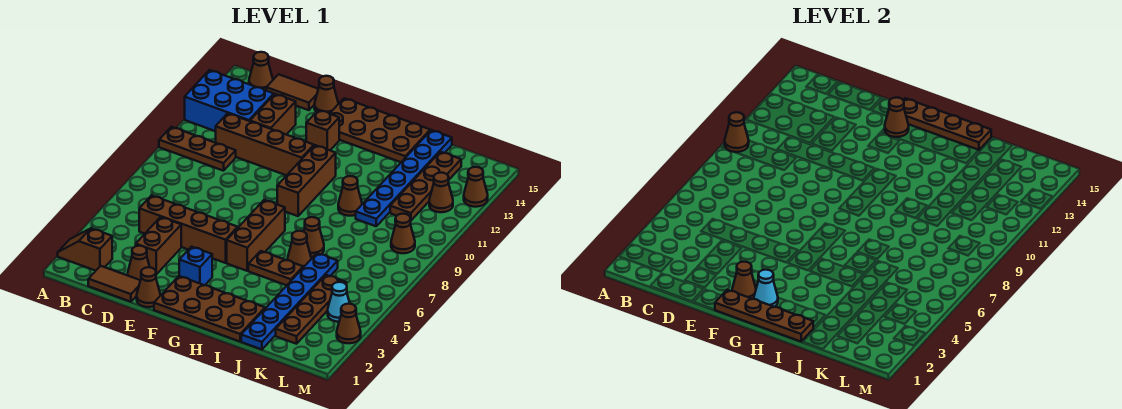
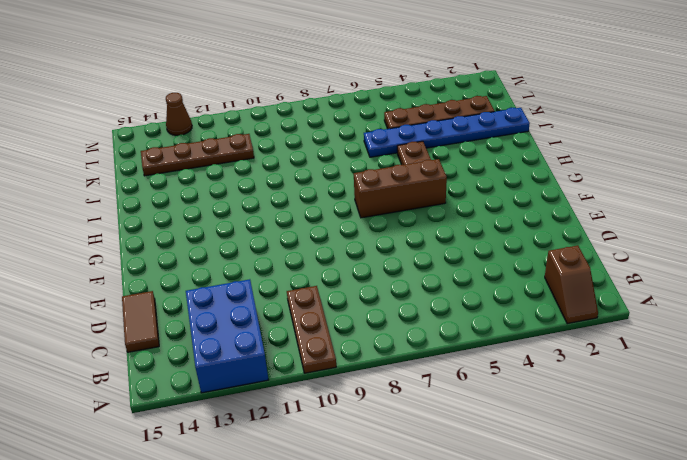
none -> brown 1x1 cone [249,52,273,90]
none -> brown 1x2 tile [88,266,140,302]
none -> brown 1x4 brick [139,195,238,263]
none -> brown 1x4 brick [216,113,314,175]

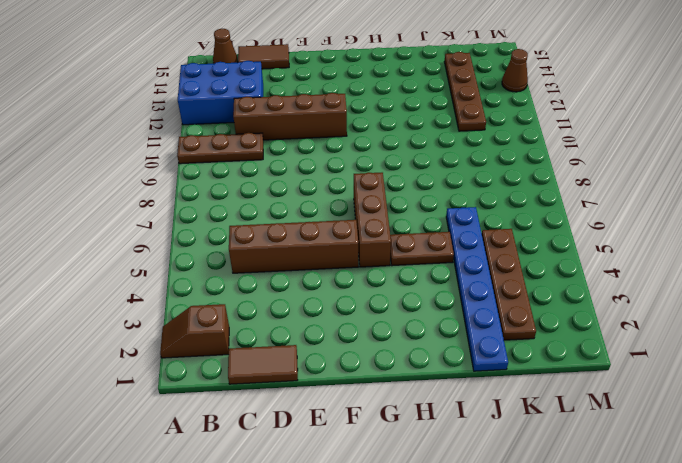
none -> brown 1x1 cone [127,246,150,280]
none -> brown 1x2 brick [136,217,181,274]
none -> brown 1x2 brick [250,94,296,135]
none -> brown 1x1 cone [137,267,160,307]

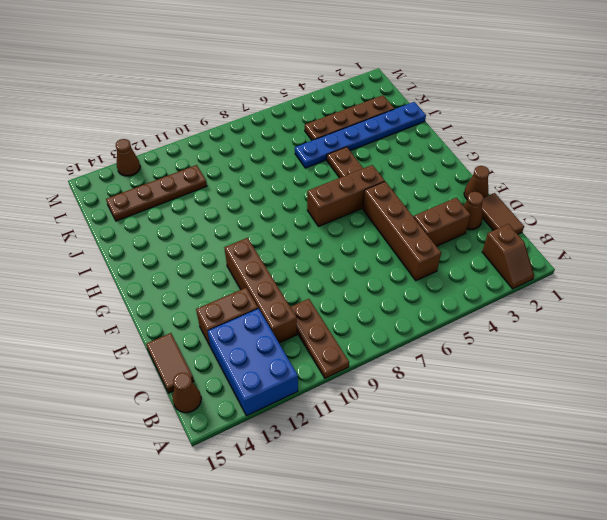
none -> brown 1x1 cone [314,76,338,114]
none -> brown 2x4 plate [154,276,265,341]
none -> blue 1x1 brick [179,247,213,285]
none -> brown 1x1 brick [306,110,339,150]

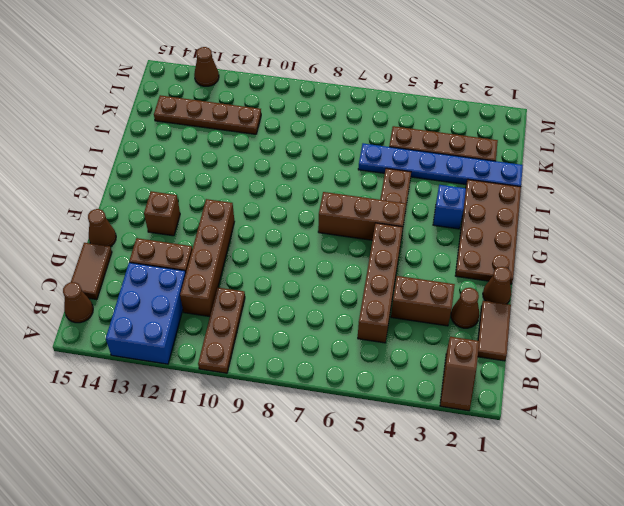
blue 1x1 brick [433,185,466,229] -> blue 1x1 brick moved to [179,247,213,285]
none -> brown 2x4 plate [330,98,430,162]
none -> brown 1x3 brick [277,145,336,216]
none -> brown 1x1 cone [287,231,311,267]
none -> brown 1x1 cone [304,217,324,257]

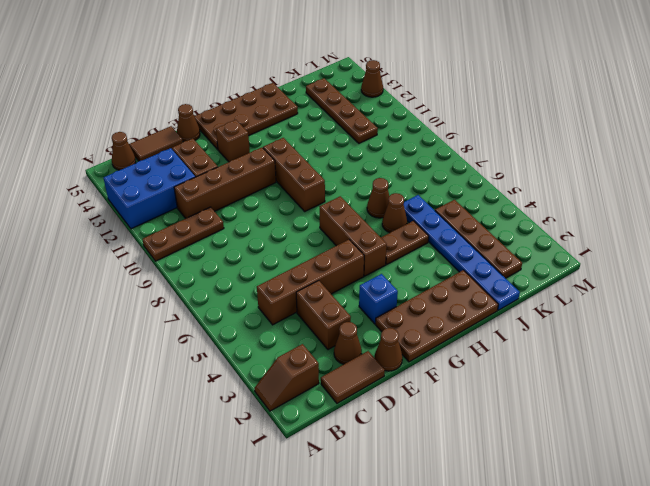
none -> brown 1x1 cone [338,176,362,216]
none -> blue 1x6 plate [356,130,452,226]
none -> cyan 1x1 cone [328,282,350,322]
none -> brown 1x1 cone [391,214,415,253]

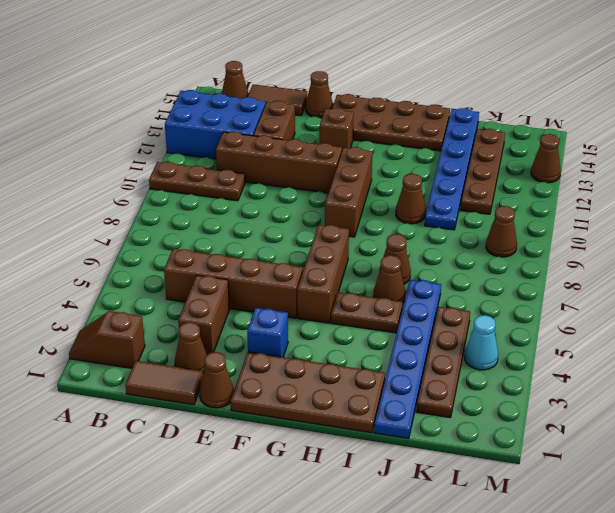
none -> brown 1x1 cone [429,173,453,212]
none -> brown 1x1 cone [337,304,361,343]
none -> brown 1x1 cone [725,112,749,152]
none -> brown 1x4 plate [715,290,813,341]

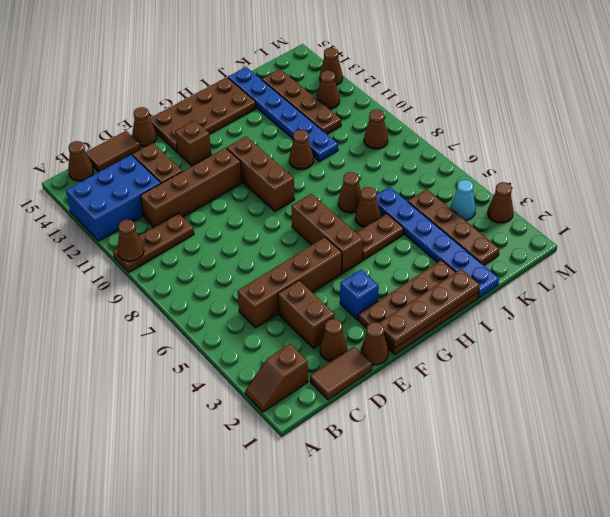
none -> brown 1x1 cone [732,262,756,299]
none -> brown 1x1 cone [885,97,909,137]
none -> brown 1x4 plate [903,98,991,150]
none -> cyan 1x1 cone [754,270,778,307]

